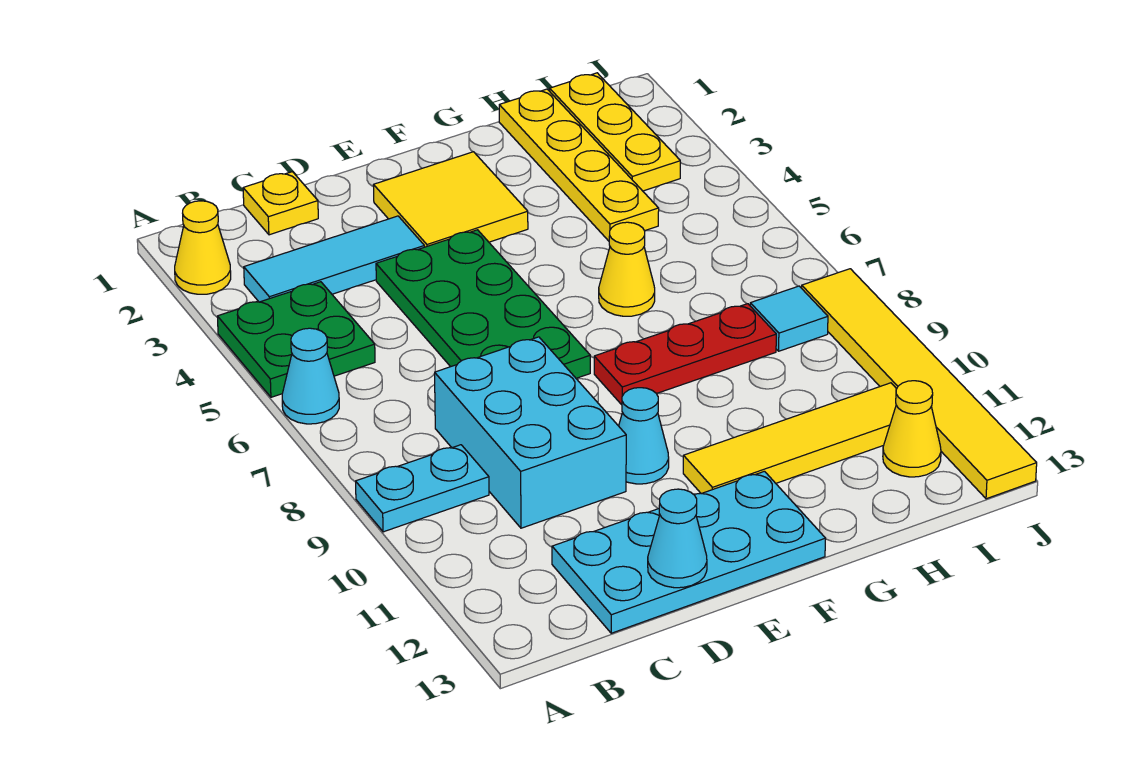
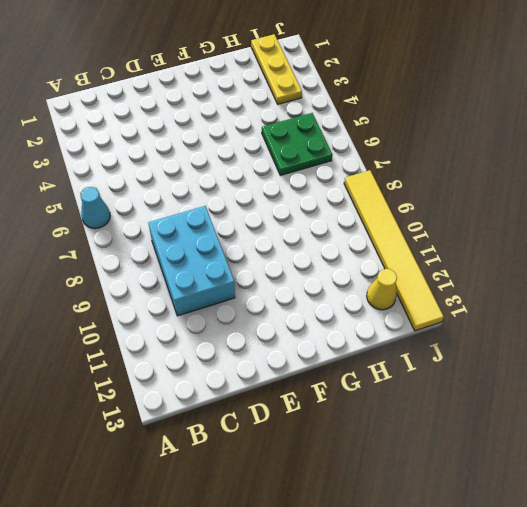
green 2x2 plate [262,113,332,176] -> green 2x2 plate moved to [217,282,375,397]
none -> yellow 1x1 cone [175,201,231,294]
none -> cyan 1x2 plate [356,445,489,532]
none -> cyan 1x3 tile [244,216,424,302]

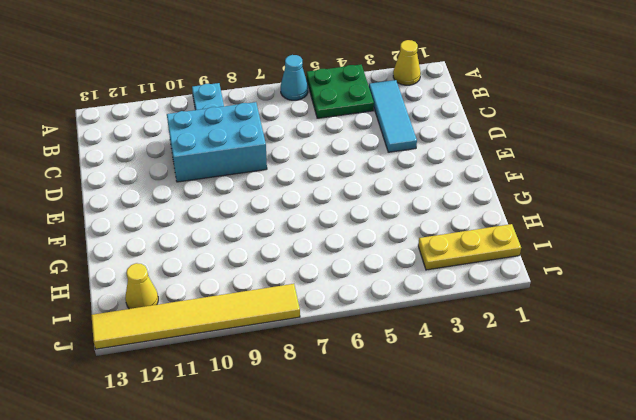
none -> yellow 1x1 plate [243,172,318,235]
none -> cyan 2x4 plate [552,471,826,633]
none -> green 2x4 plate [376,230,590,378]

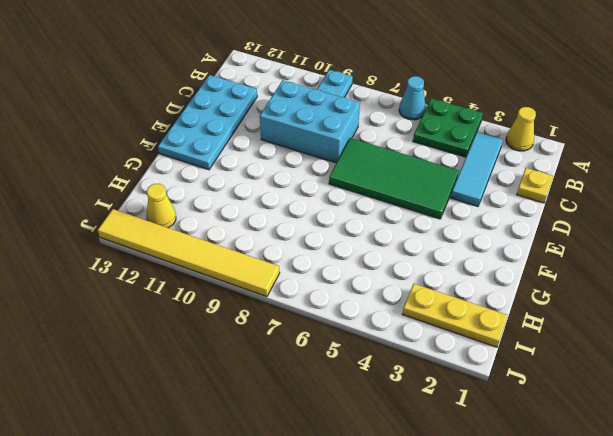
green 2x4 tile [329,138,459,219] -> green 2x4 plate [376,230,590,378]
none -> yellow 2x2 tile [373,152,528,247]
none -> cyan 1x1 cone [619,388,669,484]
none -> red 1x3 plate [594,304,776,405]

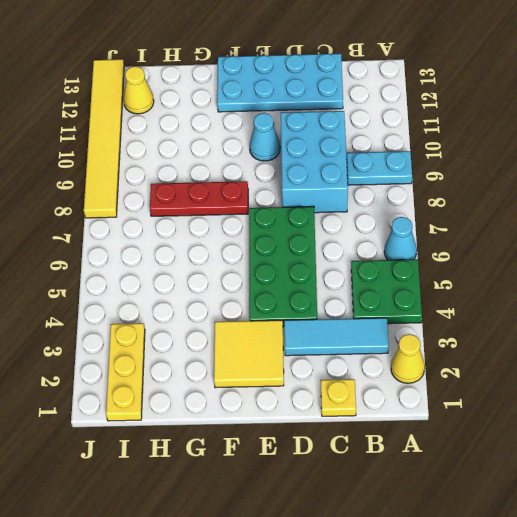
none -> yellow 1x4 tile [683,383,896,494]
none -> yellow 1x1 cone [599,222,655,316]
none -> yellow 1x4 plate [499,89,659,241]

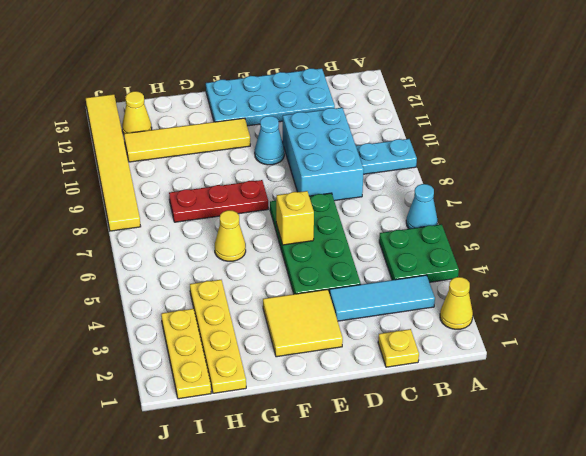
yellow 1x1 brick [276,191,314,245] -> none
none -> cyan 1x1 tile [750,286,828,351]
none -> cyan 1x1 cone [648,489,707,588]

